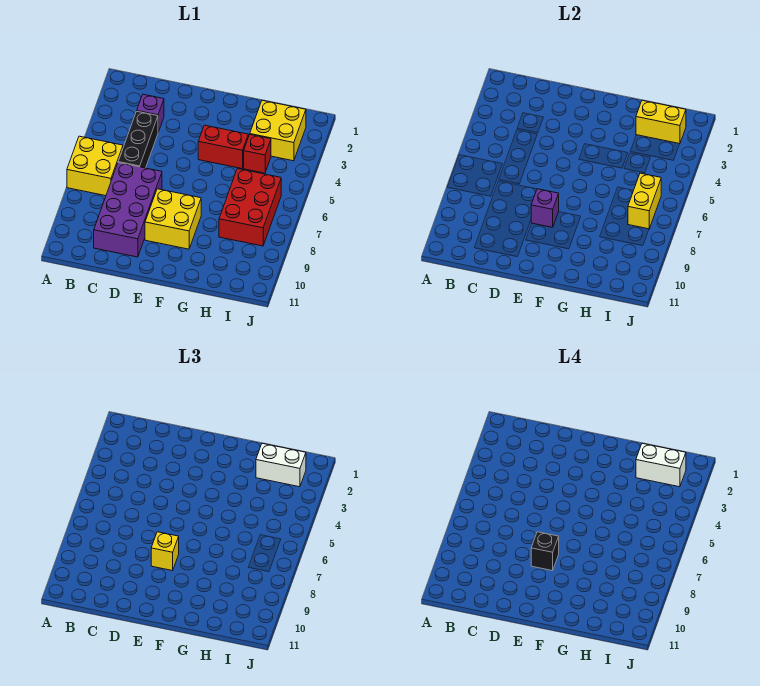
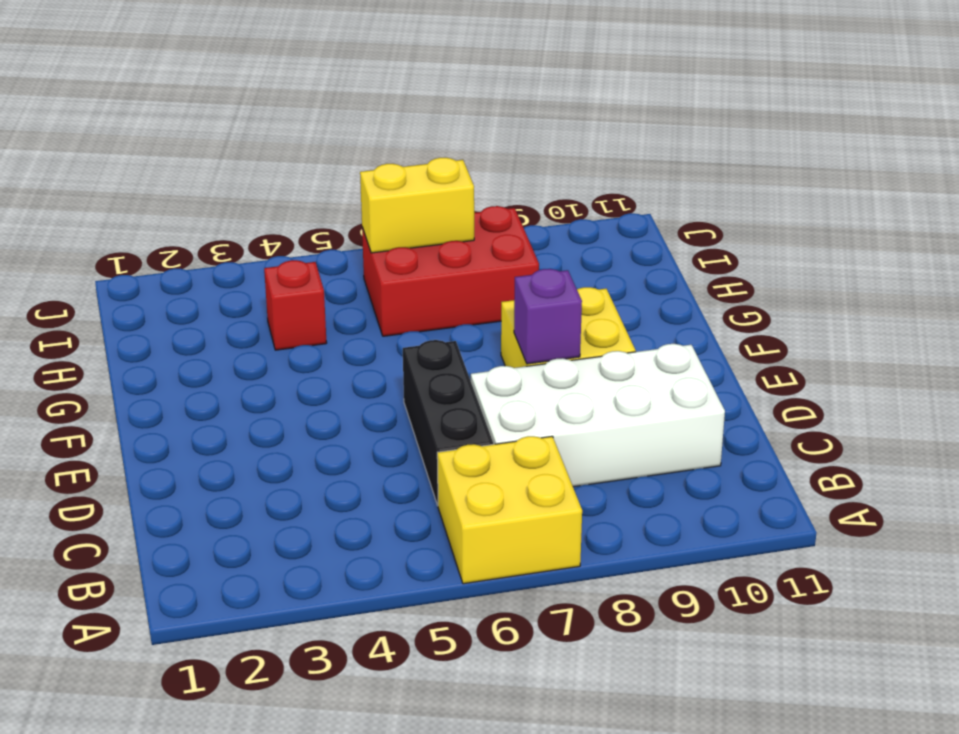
black 1x3 brick [403,340,493,505] -> black 1x3 brick turned to [118,111,158,168]
white 2x4 brick [471,344,725,487] -> purple 2x4 brick [94,163,162,257]
none -> purple 1x1 brick [137,94,164,132]
none -> red 1x2 brick [198,125,248,169]
none -> yellow 2x2 brick [250,100,306,161]

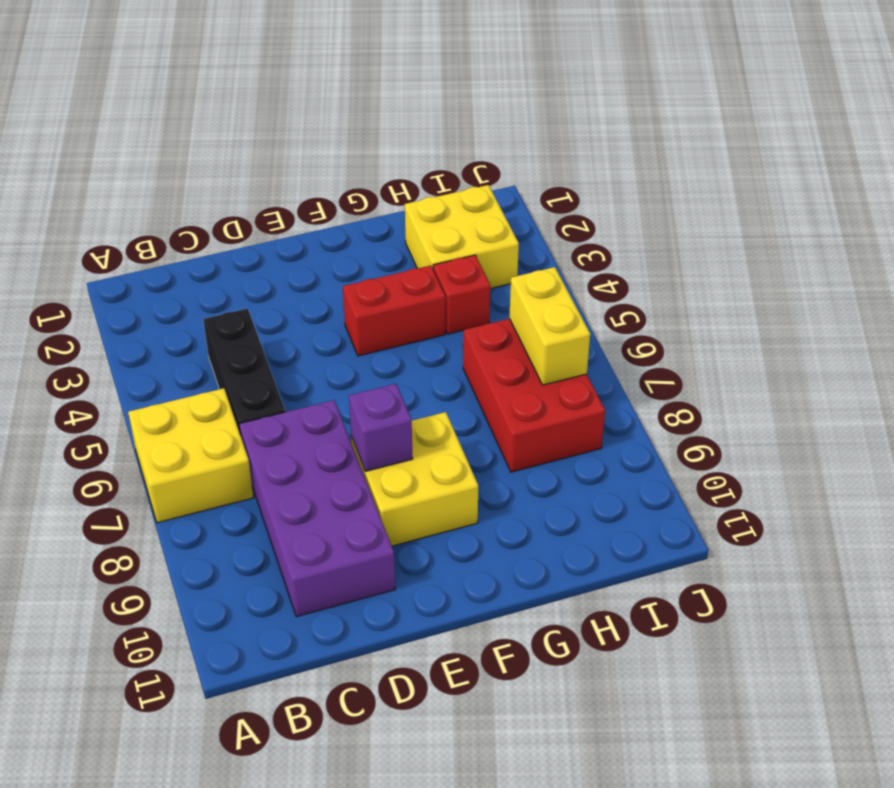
none -> purple 1x1 brick [137,94,164,132]
none -> yellow 1x2 brick [636,100,686,144]
none -> yellow 1x1 brick [151,532,179,571]

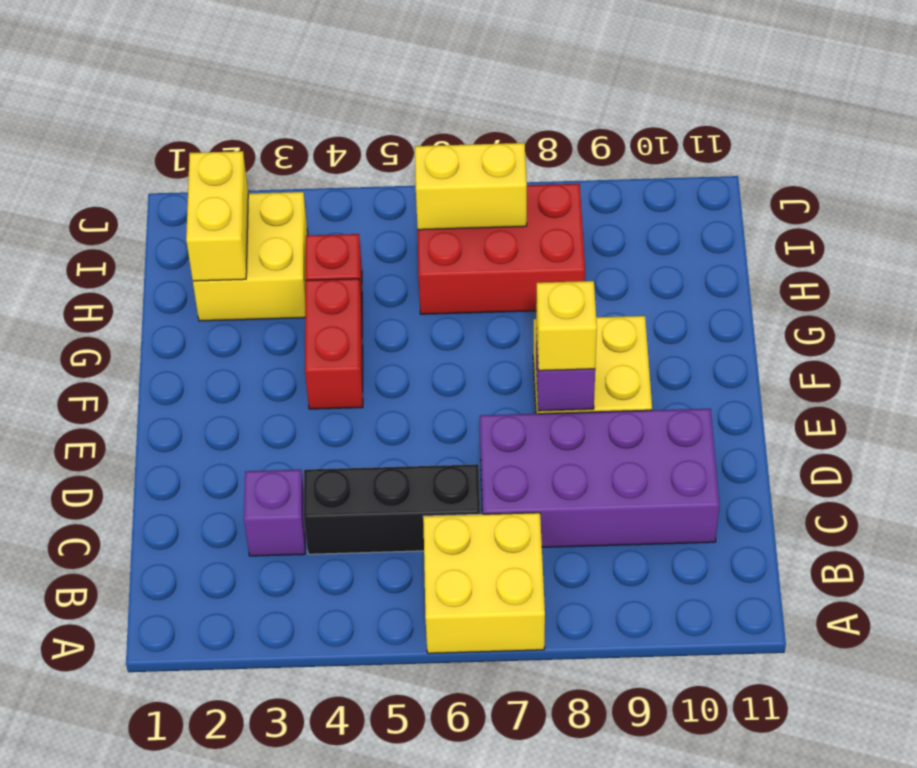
none -> white 1x2 brick [256,443,306,487]
none -> black 1x1 brick [531,532,559,571]
none -> white 1x2 brick [636,443,686,487]

